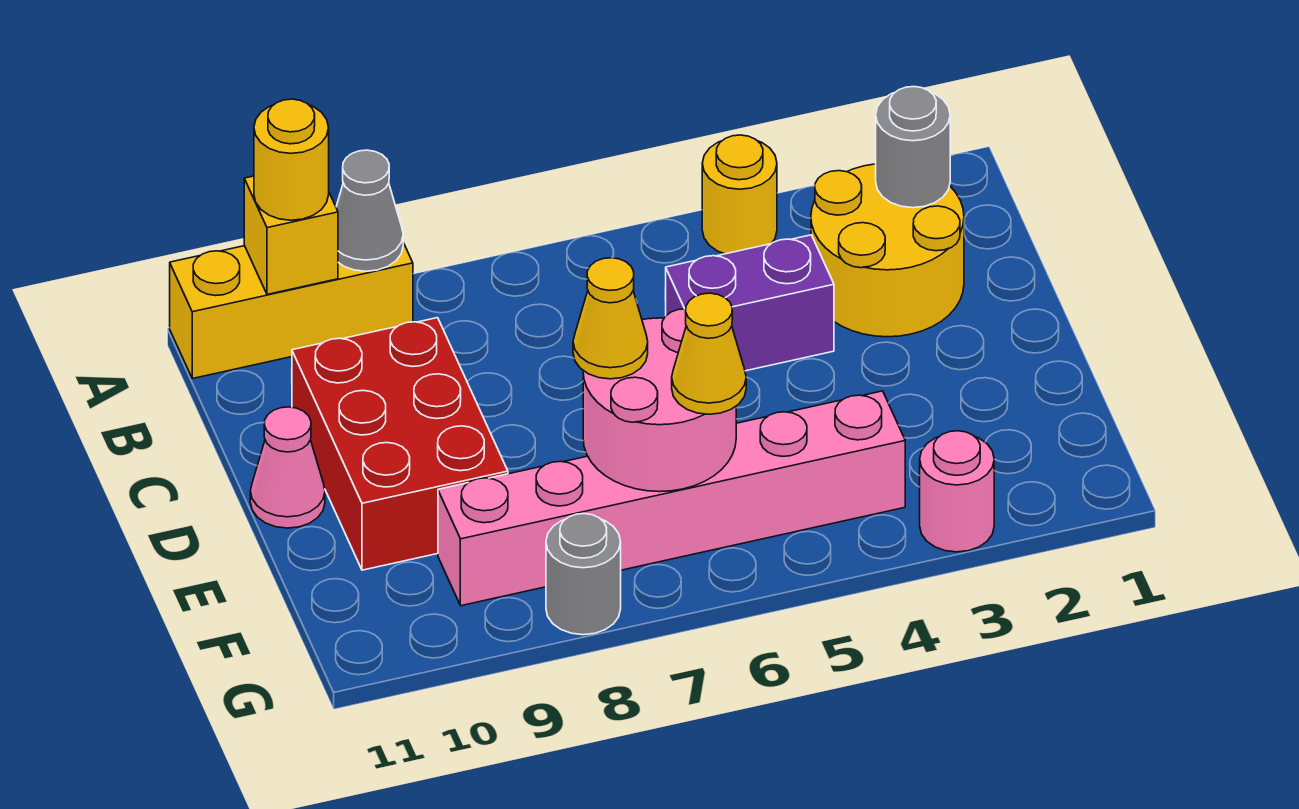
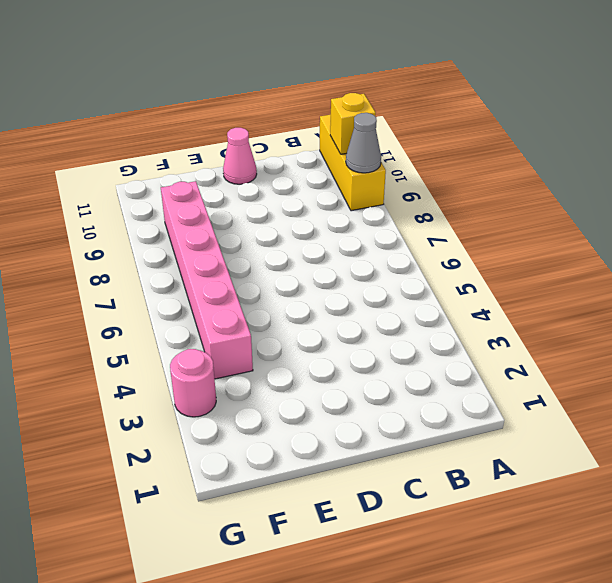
none -> yellow 1x1 round brick [702,135,777,254]
none -> yellow 2x2 round brick [811,164,964,337]
none -> purple 1x2 brick [666,235,834,371]

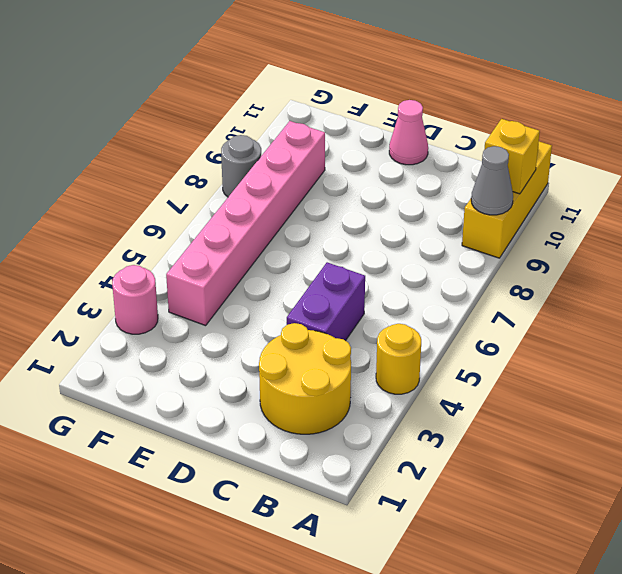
none -> red 2x3 brick [292,318,508,570]
none -> grey 1x1 round brick [876,87,950,208]
none -> pink 2x2 round brick [583,309,736,492]

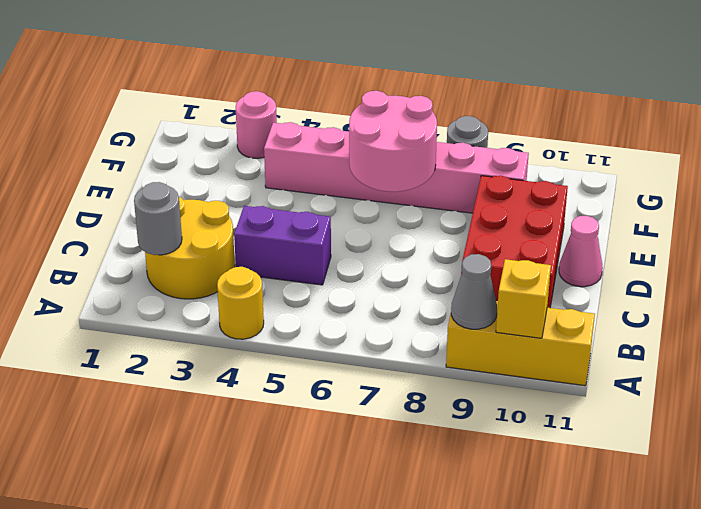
none -> yellow 1x1 round brick [254,99,329,220]
none -> yellow 1x1 cone [573,258,648,379]
none -> yellow 1x1 cone [672,293,746,414]

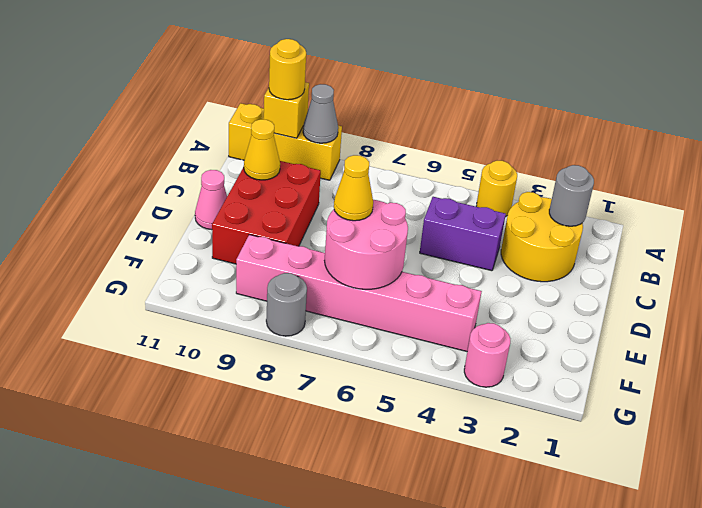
yellow 1x1 cone [244,119,280,180] -> yellow 1x1 cone moved to [672,293,746,414]

